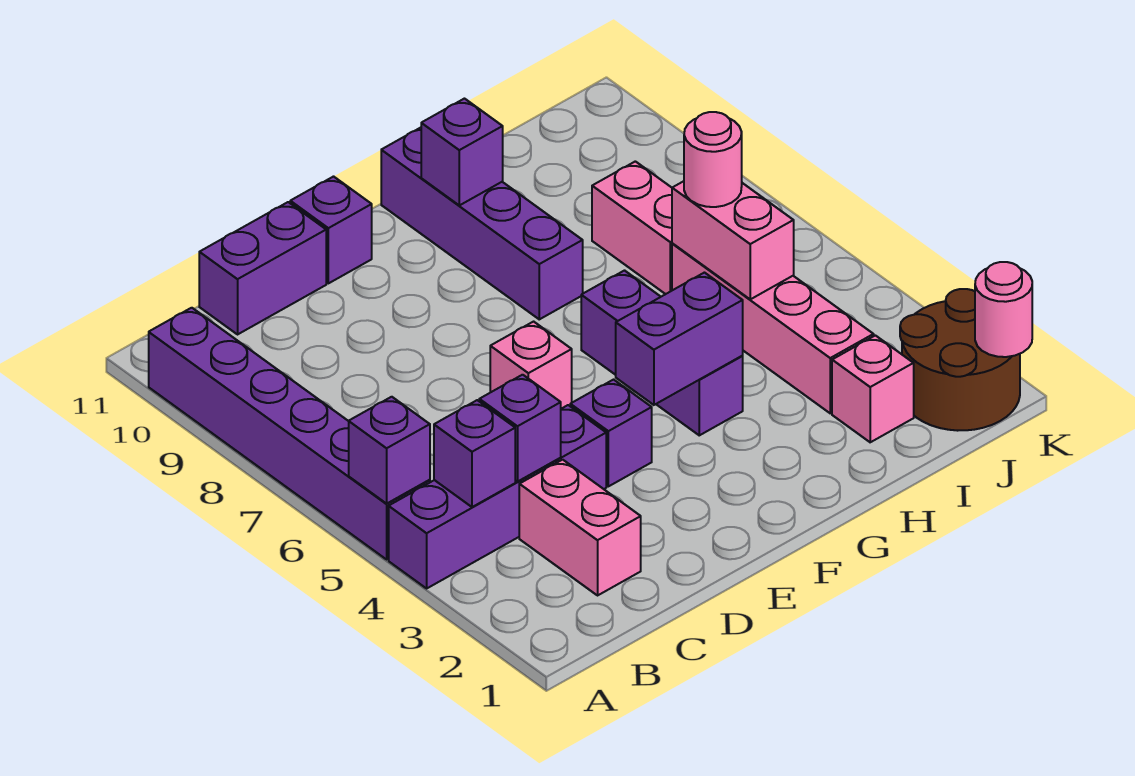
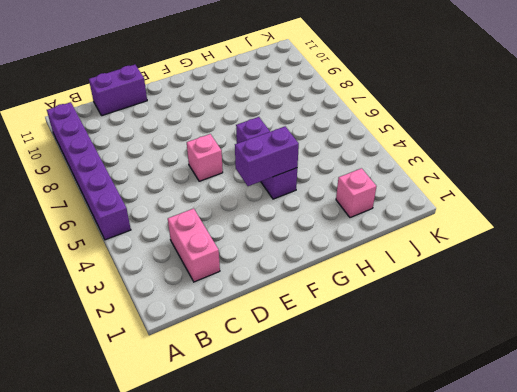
none -> purple 1x4 brick [389,405,606,588]
none -> purple 1x1 brick [570,380,652,486]
none -> purple 1x1 brick [290,177,372,283]

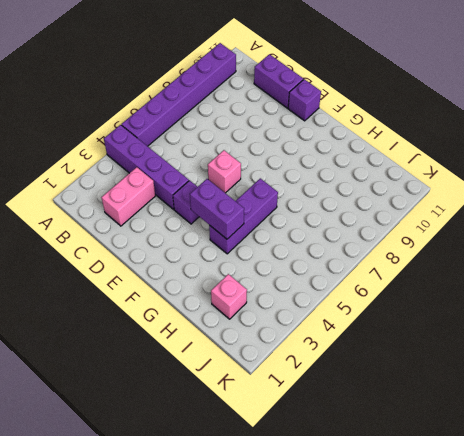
none -> purple 1x4 brick [381,128,583,319]
none -> pink 1x4 brick [672,243,874,413]
none -> pink 1x2 brick [592,161,672,294]

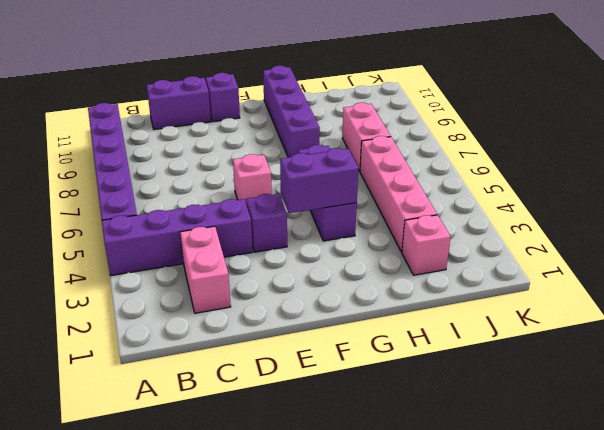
none -> brown 2x2 round brick [900,289,1020,431]
none -> purple 1x1 brick [349,397,430,504]
none -> purple 1x1 brick [434,400,515,507]

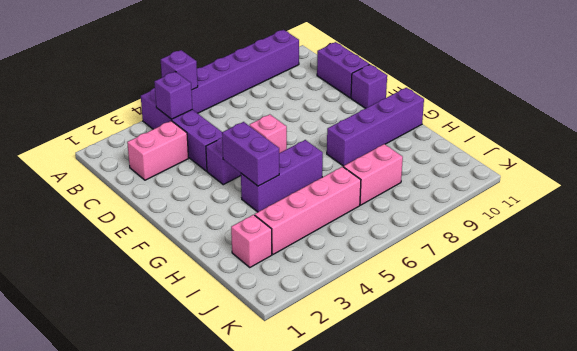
none -> brown 2x2 round brick [900,289,1020,431]
none -> purple 1x1 brick [479,375,561,482]
none -> purple 1x1 brick [421,99,503,205]

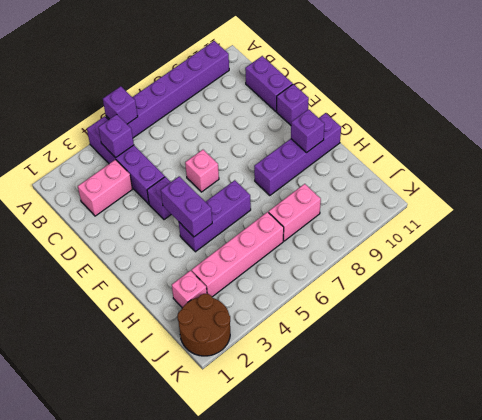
none -> purple 1x1 brick [479,375,561,482]
none -> pink 1x2 brick [672,181,794,299]
none -> pink 1x1 round brick [975,262,1032,357]

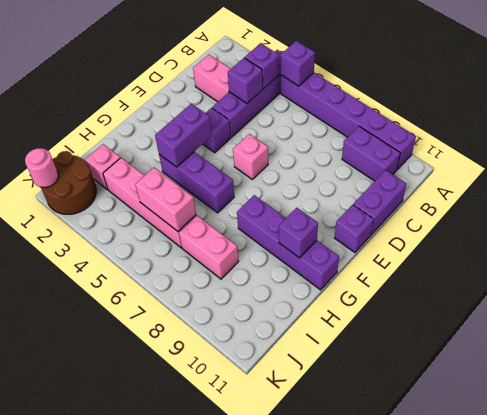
purple 1x2 brick [342,126,400,181] -> none
none -> pink 1x1 round brick [684,112,742,207]

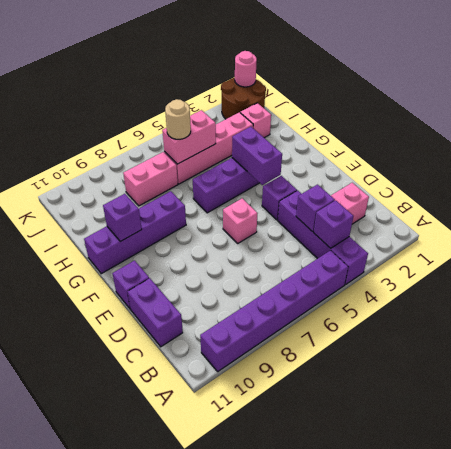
tan 1x1 round brick [165,99,191,139] -> pink 1x1 round brick [684,112,742,207]
none -> purple 1x1 brick [349,397,430,504]

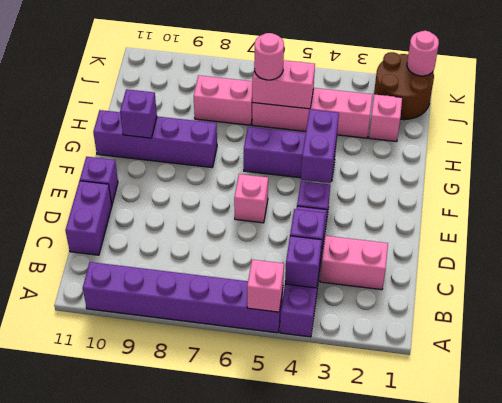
pink 1x1 brick [247,260,284,312] -> purple 1x1 brick [349,397,430,504]

